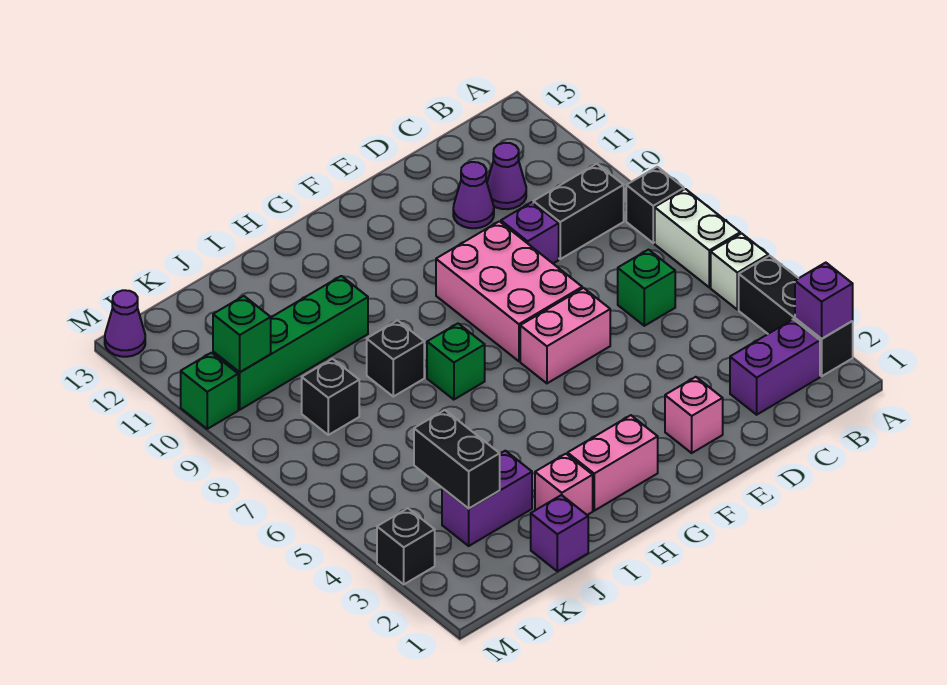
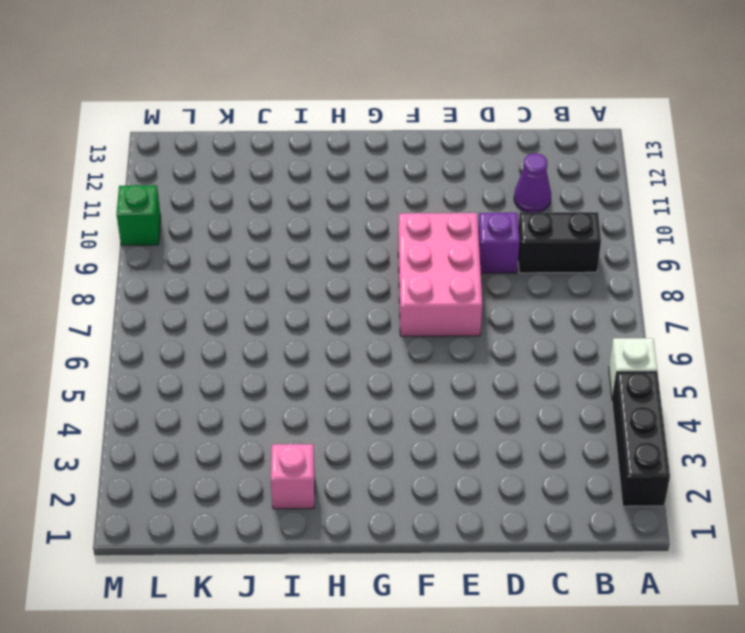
none -> white 1x2 brick [655,189,740,287]
none -> black 1x1 brick [626,167,684,243]
none -> purple 1x2 brick [730,319,820,415]

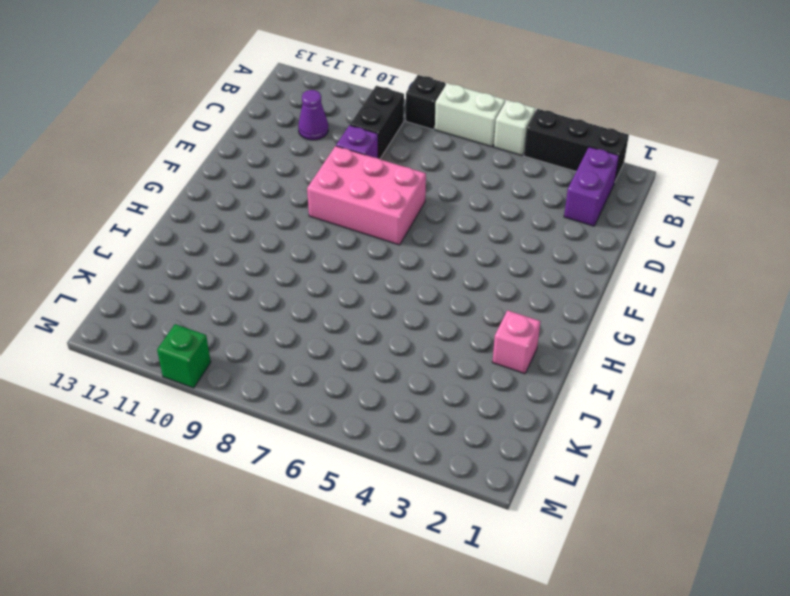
none -> green 1x1 brick [618,250,675,326]
none -> purple 1x1 cone [453,162,494,228]
none -> pink 1x1 brick [665,377,723,453]

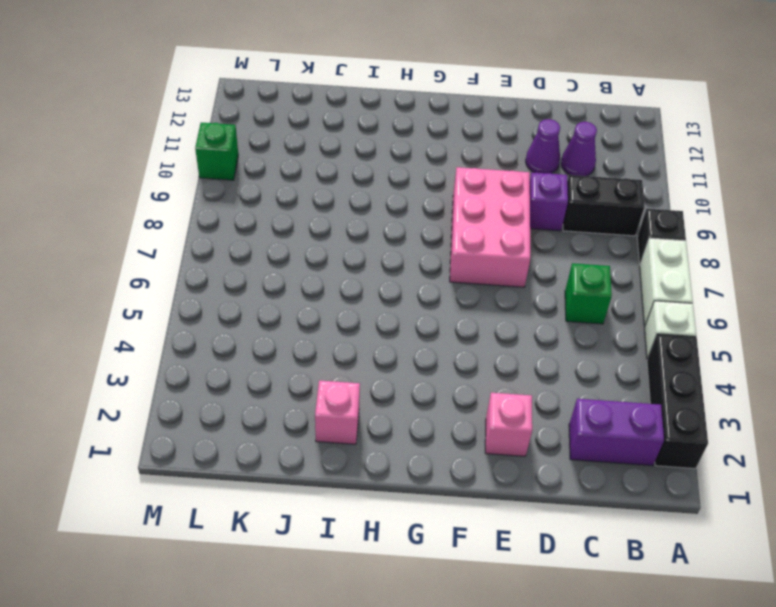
none -> pink 1x2 brick [520,288,610,383]
none -> pink 1x2 brick [567,415,658,511]
none -> green 1x1 brick [427,324,485,400]

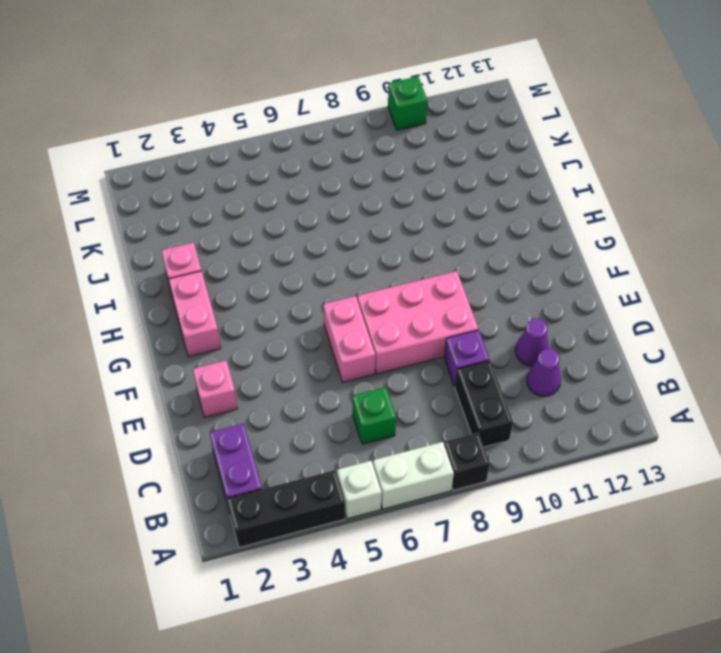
none -> green 1x1 brick [427,324,485,400]
none -> black 1x1 brick [367,320,424,397]
none -> green 1x4 brick [213,276,368,410]

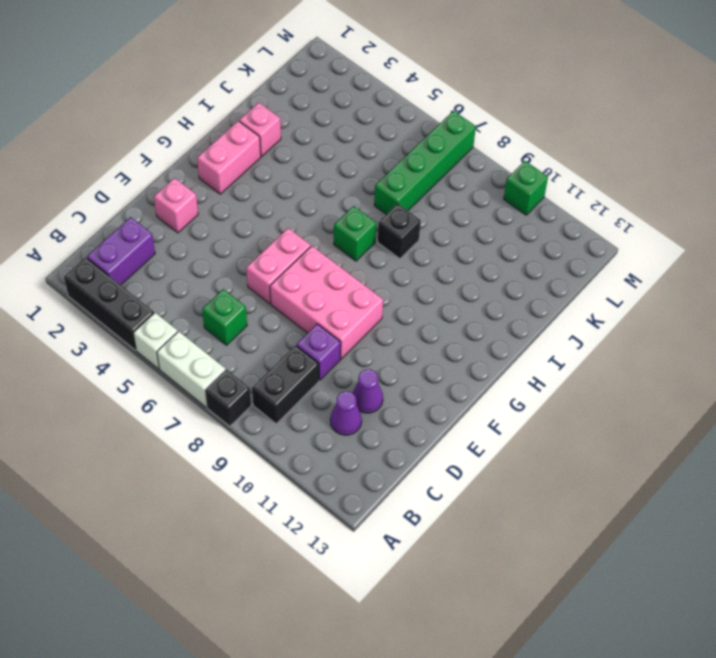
green 1x4 brick [374,111,476,215] -> green 1x4 brick moved to [213,276,368,410]
none -> purple 1x1 brick [531,495,588,571]
none -> purple 1x2 brick [442,451,532,546]
none -> black 1x1 brick [302,359,359,435]

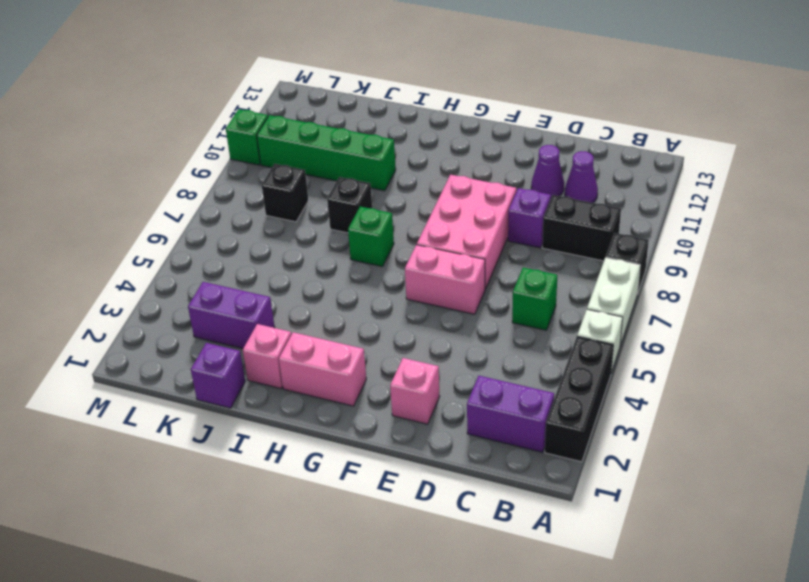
none -> black 1x1 brick [377,508,435,584]
none -> purple 1x1 cone [105,290,145,357]
none -> purple 1x1 brick [795,263,853,339]

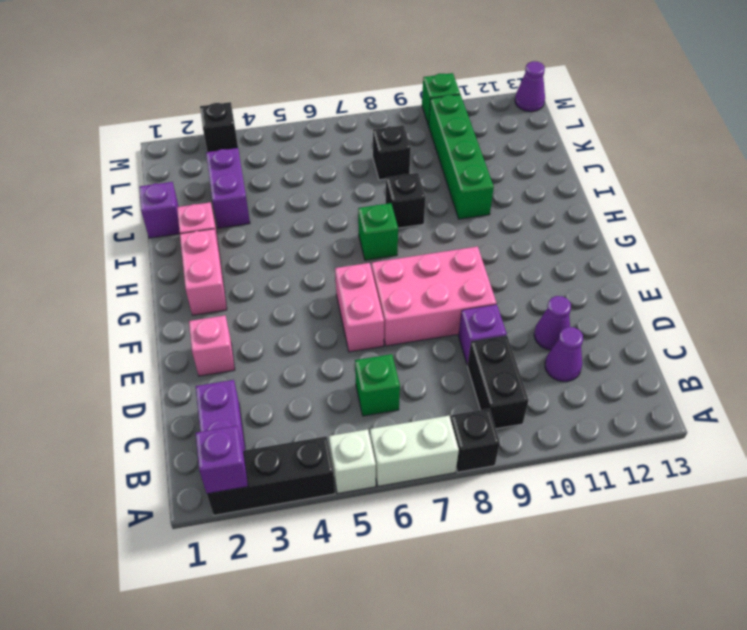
none -> black 1x2 brick [414,410,500,509]
none -> green 1x1 brick [213,296,271,372]

